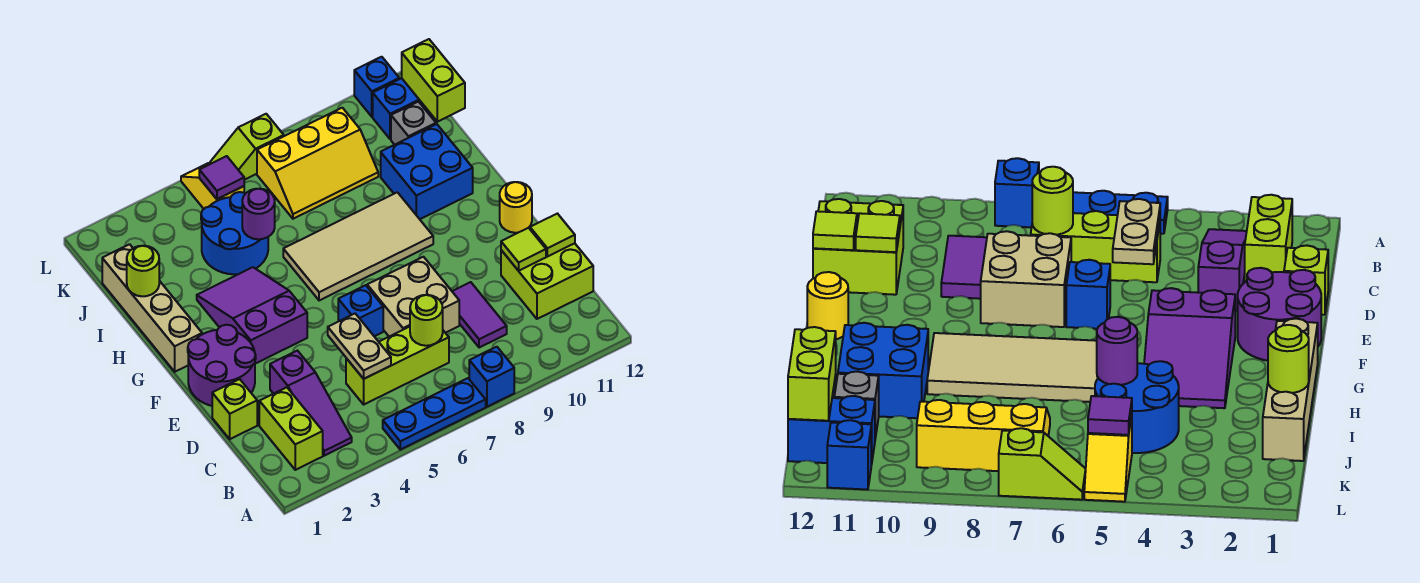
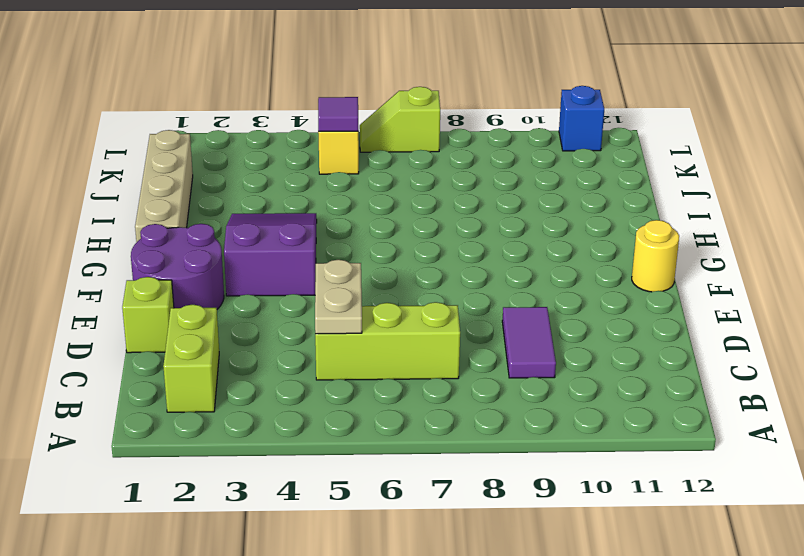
none -> blue 1x3 plate [383,378,486,450]
none -> blue 1x1 brick [469,347,514,407]
none -> purple 1x3 slope [270,351,352,456]
none -> lime 2x2 brick [501,243,593,319]

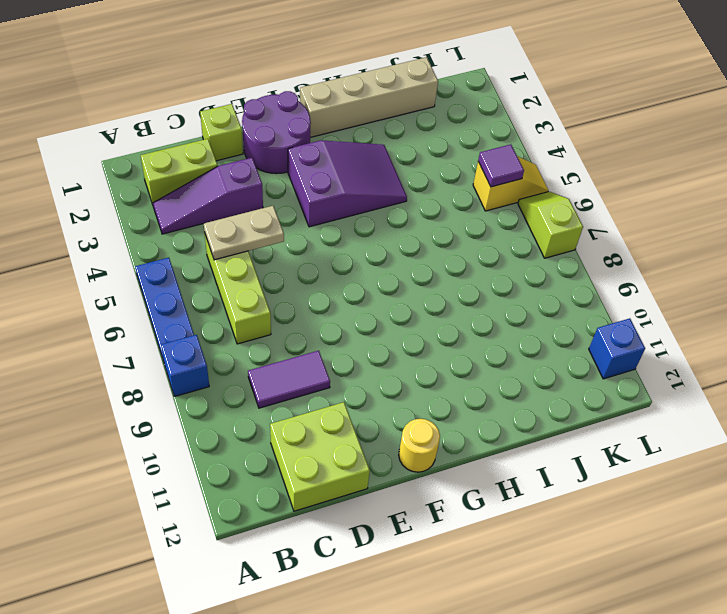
none -> tan 2x2 brick [367,257,459,336]
none -> blue 1x1 brick [338,285,383,336]
none -> tan 2x4 tile [283,192,433,301]
none -> blue 2x2 brick [381,124,473,219]

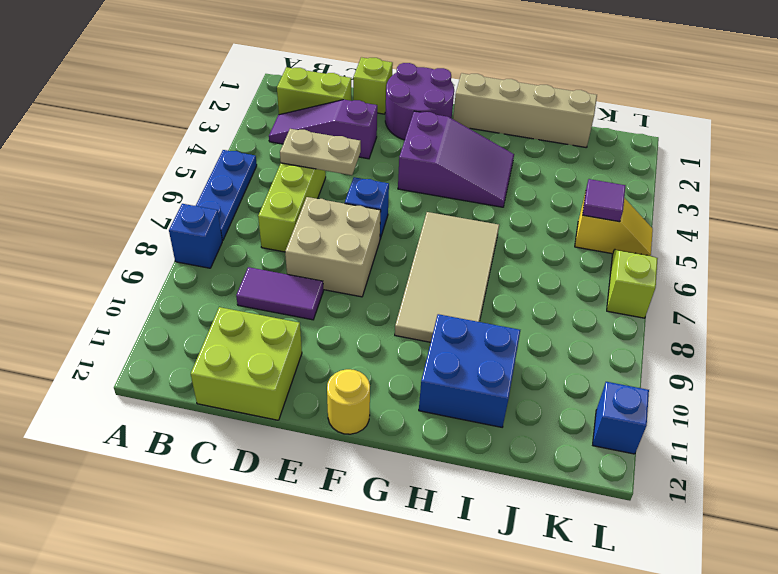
none -> blue 2x2 round brick [201,192,268,274]
none -> yellow 2x3 slope [257,108,378,219]
none -> grey 1x1 brick [391,102,436,145]
none -> blue 1x2 brick [373,78,434,139]

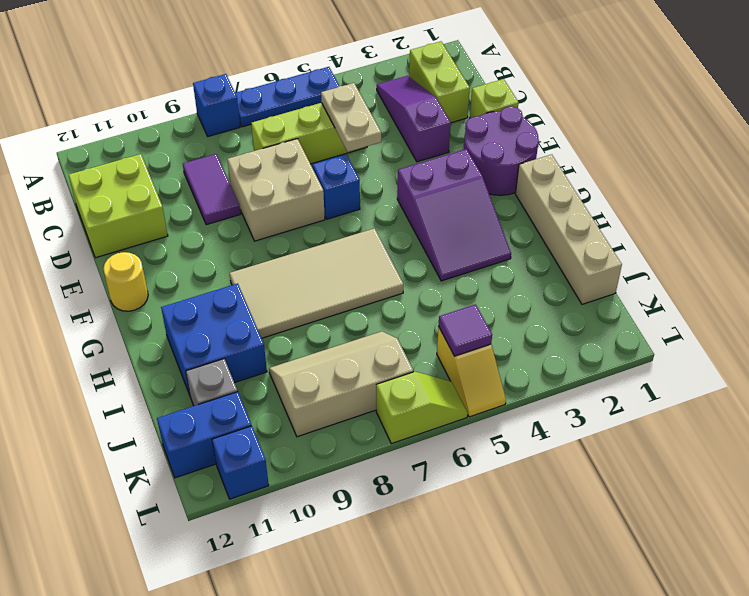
tan 2x3 slope [269,331,413,437] -> yellow 2x3 slope [257,108,378,219]
none -> blue 2x2 round brick [201,192,268,274]
none -> lime 1x1 round brick [410,295,443,346]
none -> lime 1x1 tile [501,228,546,271]
none -> lime 1x1 tile [530,214,575,257]

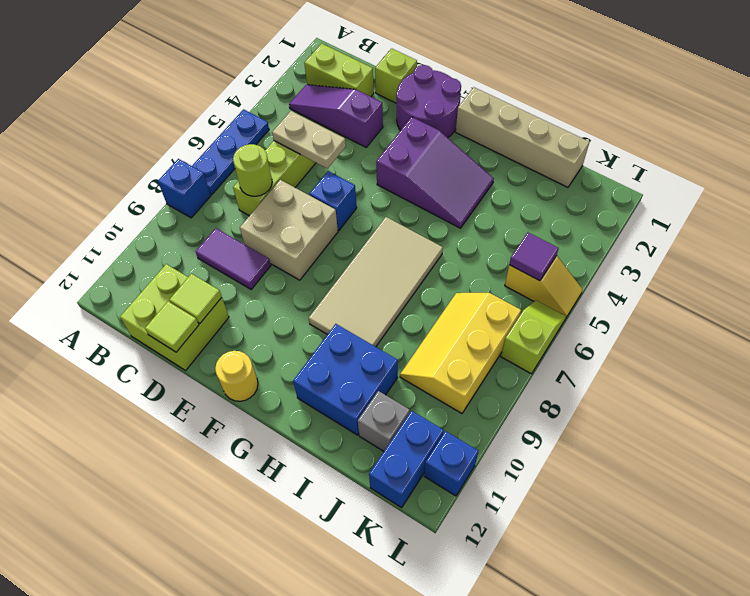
none -> blue 2x2 round brick [201,192,268,274]
none -> lime 1x1 round brick [127,246,159,296]
none -> purple 1x1 round brick [242,189,275,239]
none -> lime 1x2 brick [402,39,465,122]

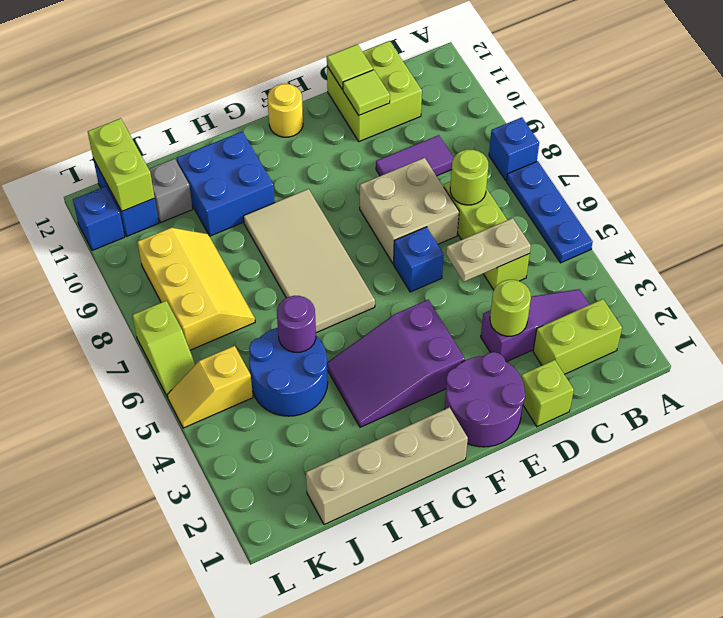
lime 1x1 round brick [490,280,531,336] -> lime 1x1 round brick moved to [127,246,159,296]
lime 1x2 brick [88,118,155,211] -> lime 1x2 brick turned to [402,39,465,122]
none -> purple 1x1 tile [199,156,244,199]

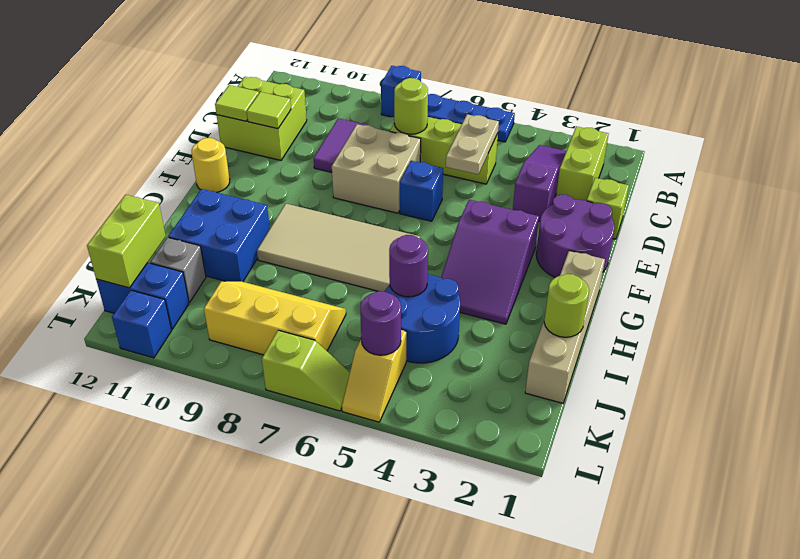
purple 1x1 round brick [360,291,401,355] -> purple 1x1 tile [199,156,244,199]

